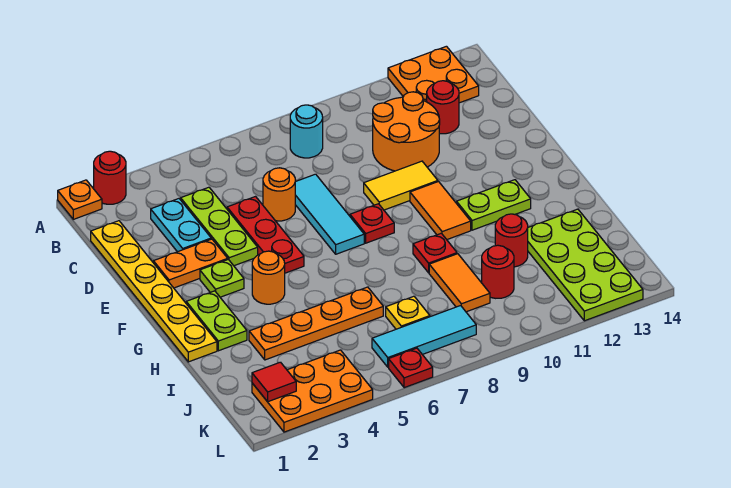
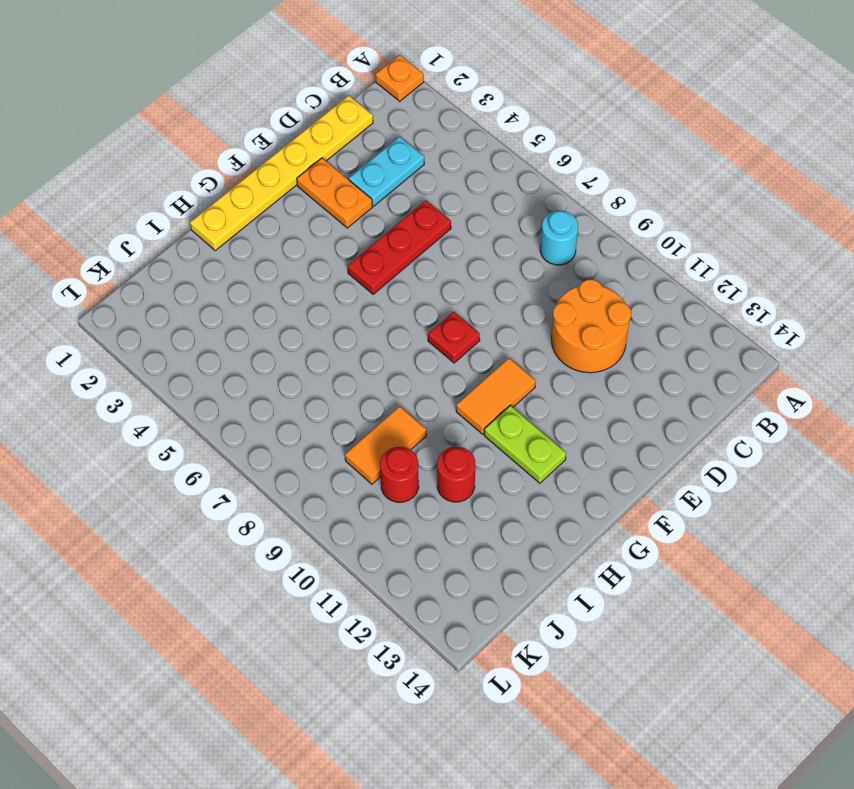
none -> red 1x1 round brick [94,151,126,204]
none -> orange 2x2 plate [388,46,479,103]
none -> lime 1x3 plate [181,187,258,266]
none -> red 1x1 round brick [427,81,459,134]

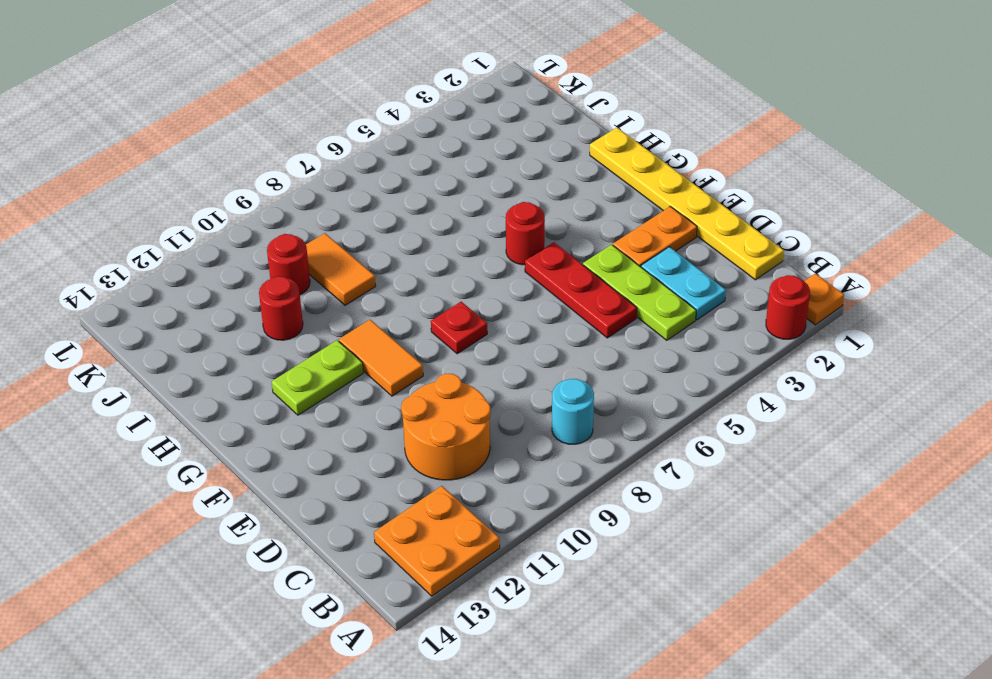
red 1x1 round brick [506,202,545,265] -> red 1x1 round brick moved to [427,81,459,134]
none -> orange 1x1 round brick [263,168,295,221]
none -> cyan 1x3 tile [295,174,364,254]
none -> yellow 1x2 tile [364,161,438,210]
none -> lime 1x1 plate [200,259,244,297]

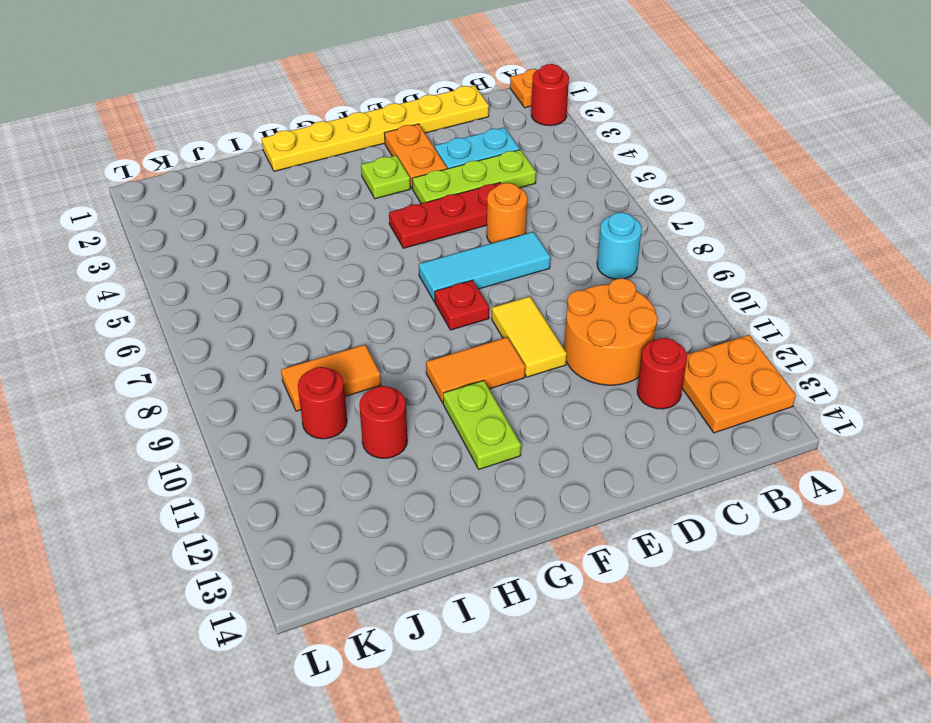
none -> lime 1x2 plate [186,291,247,351]
none -> orange 1x1 round brick [252,251,285,304]
none -> red 1x1 plate [413,233,457,273]
none -> orange 1x4 plate [249,287,383,360]

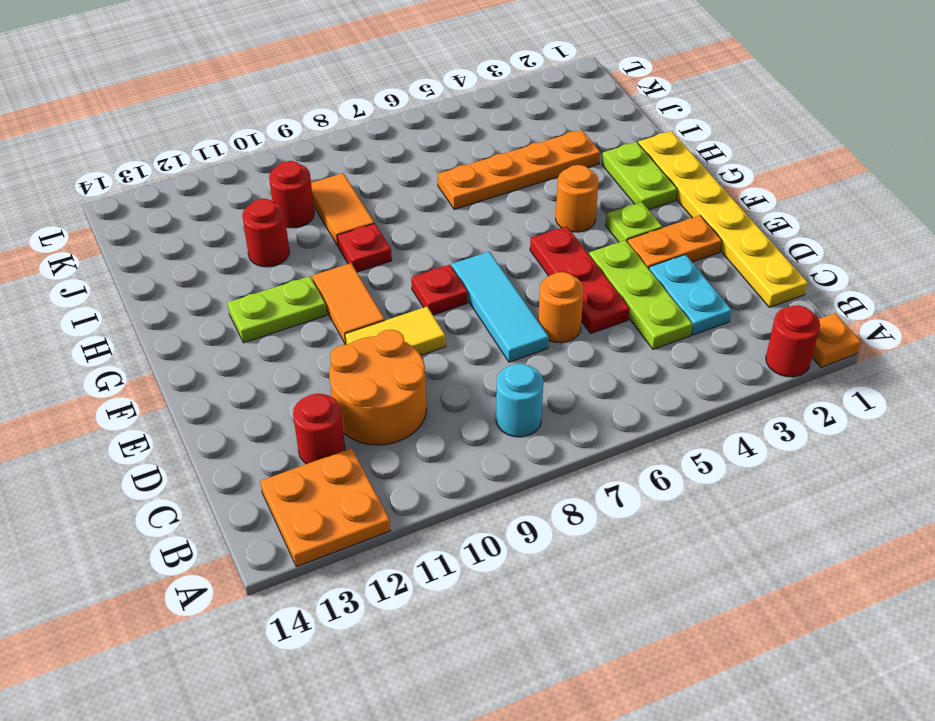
none -> lime 2x4 plate [528,209,643,321]
none -> yellow 1x1 plate [386,296,430,329]
none -> orange 2x3 plate [252,350,373,432]
none -> cyan 1x3 tile [372,306,476,367]

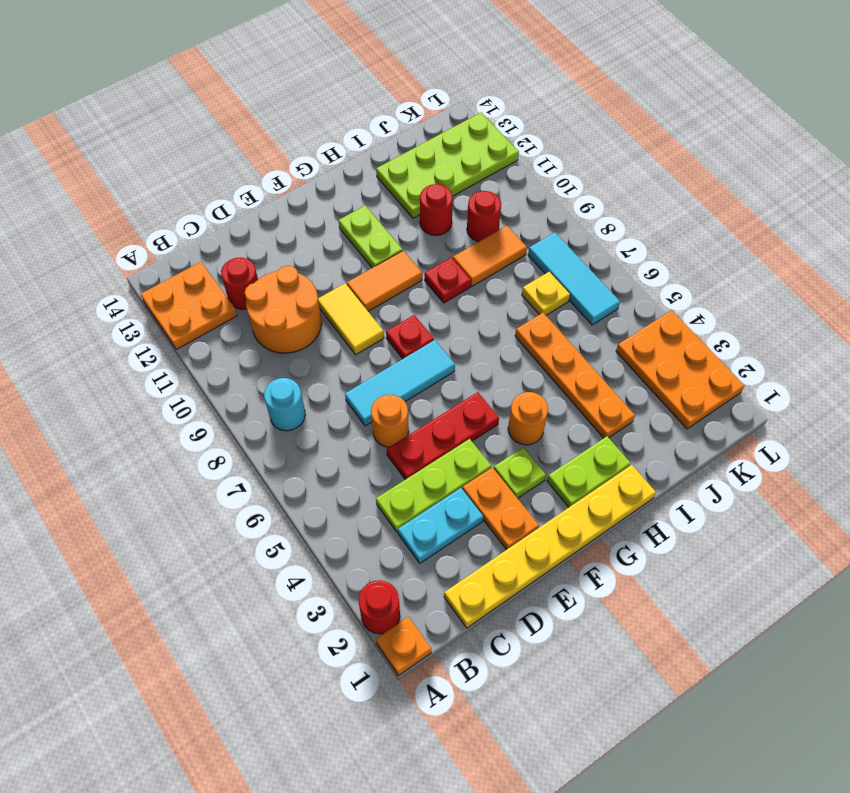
none -> red 1x1 plate [389,348,433,388]
none -> red 1x1 tile [252,362,296,402]

